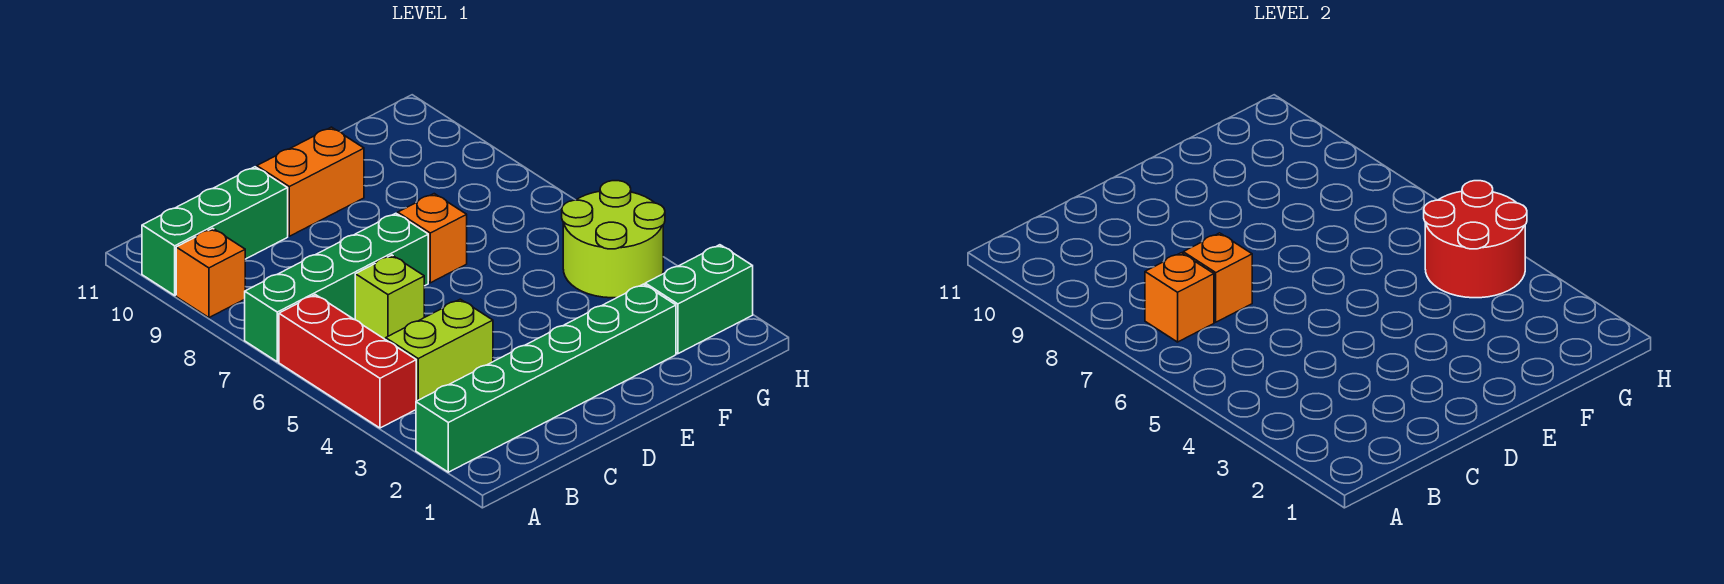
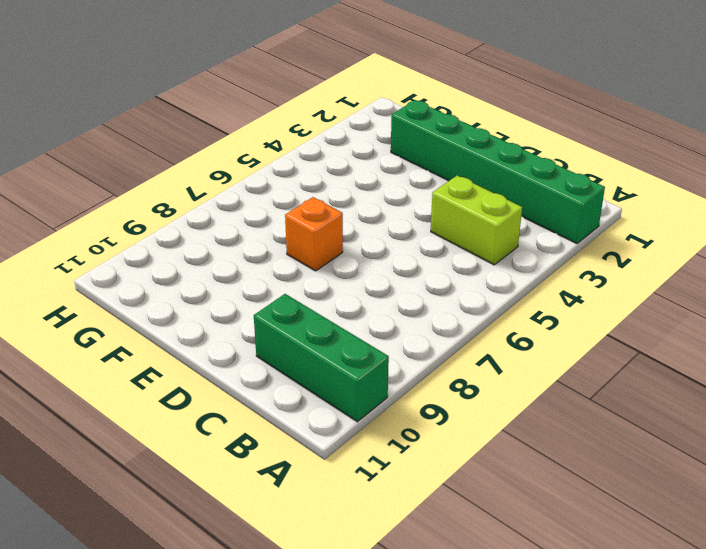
none -> red 1x3 brick [279,295,416,428]
none -> green 1x4 brick [245,213,428,362]
none -> orange 1x1 brick [176,228,245,318]

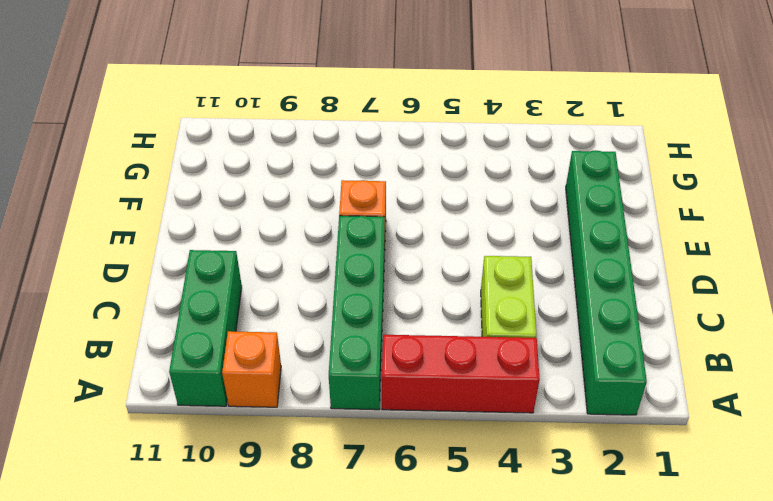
none -> lime 1x1 brick [355,255,424,340]
none -> orange 1x2 brick [257,127,364,236]
none -> green 1x2 brick [645,245,753,354]

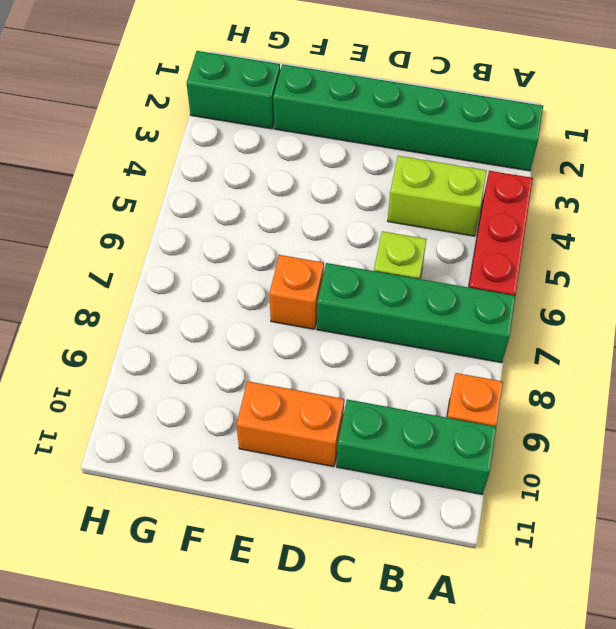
none -> lime 2x2 round brick [562,181,665,298]
none -> orange 1x1 brick [1145,253,1214,342]
none -> orange 1x1 brick [1183,233,1252,322]

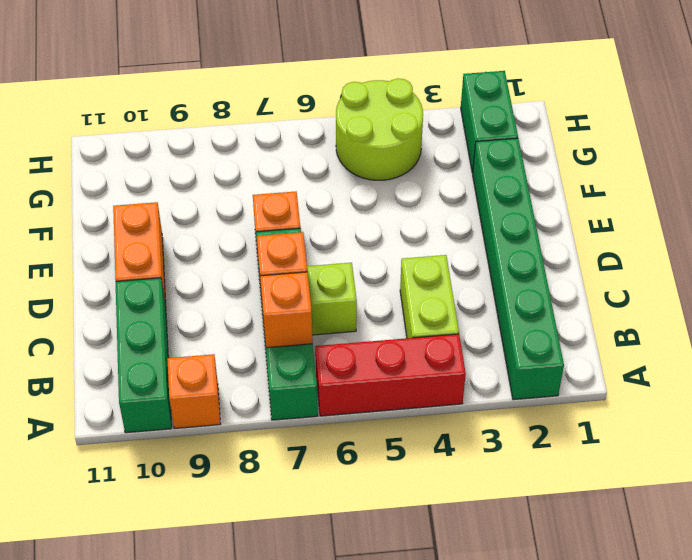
none -> red 2x2 round brick [1424,181,1527,298]

